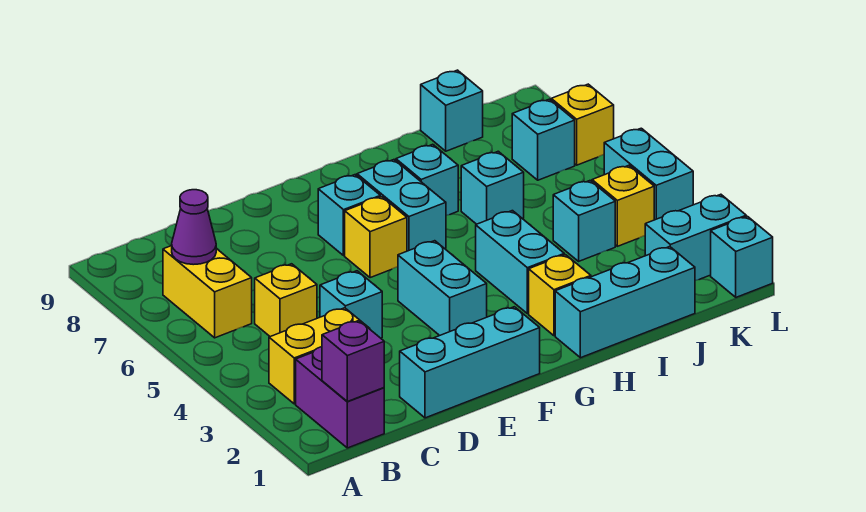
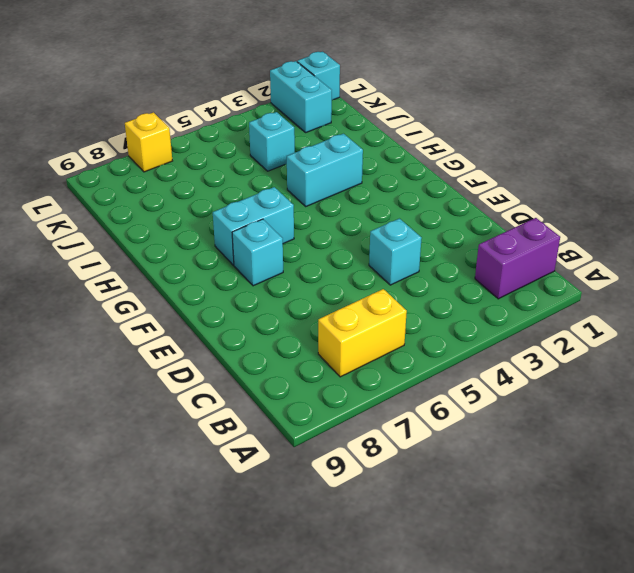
none -> yellow 1x2 brick [269,308,370,404]
none -> yellow 1x1 brick [255,264,317,337]
none -> cyan 1x3 brick [400,307,540,418]

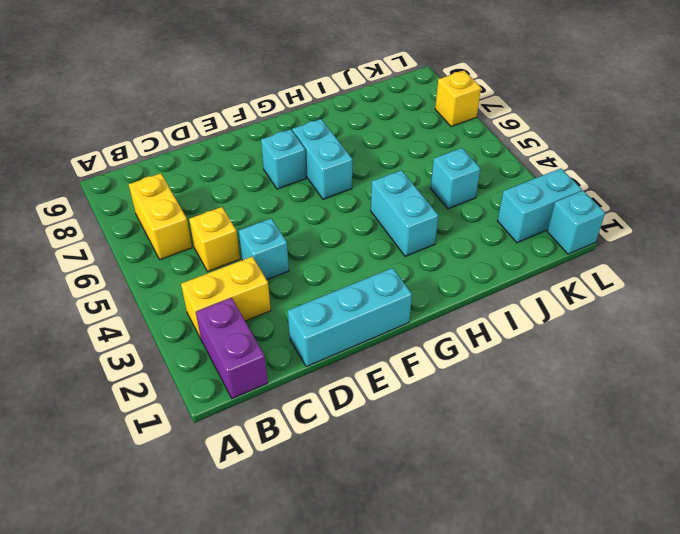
none -> cyan 1x2 brick [398,241,487,336]
none -> yellow 1x1 brick [345,197,407,278]
none -> cyan 1x3 brick [555,247,695,358]

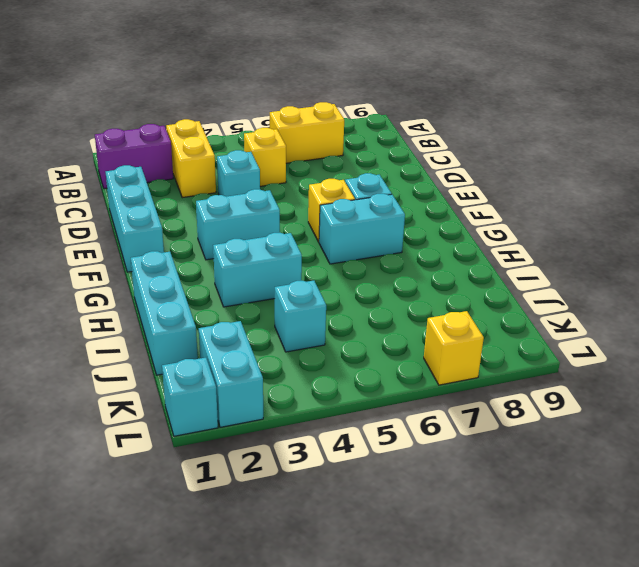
none -> yellow 1x1 brick [529,255,591,336]
none -> cyan 1x1 brick [396,144,458,215]
none -> cyan 1x1 brick [461,151,524,224]

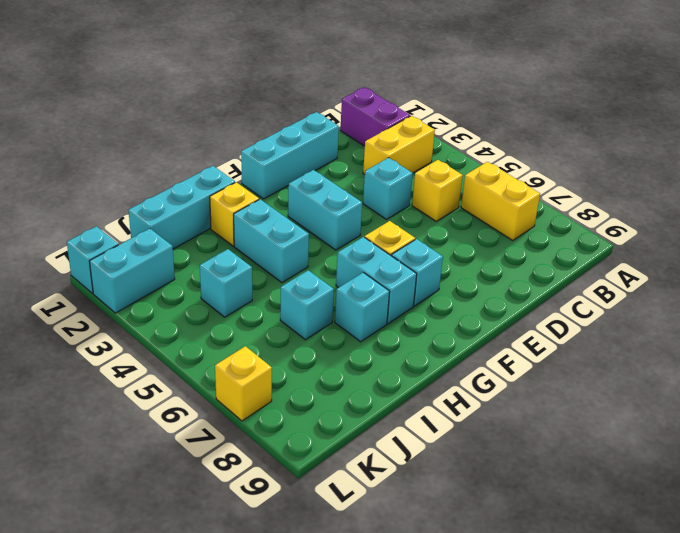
none -> cyan 1x1 brick [421,70,483,151]
none -> yellow 1x1 brick [592,165,654,246]
none -> cyan 1x1 brick [512,99,575,180]

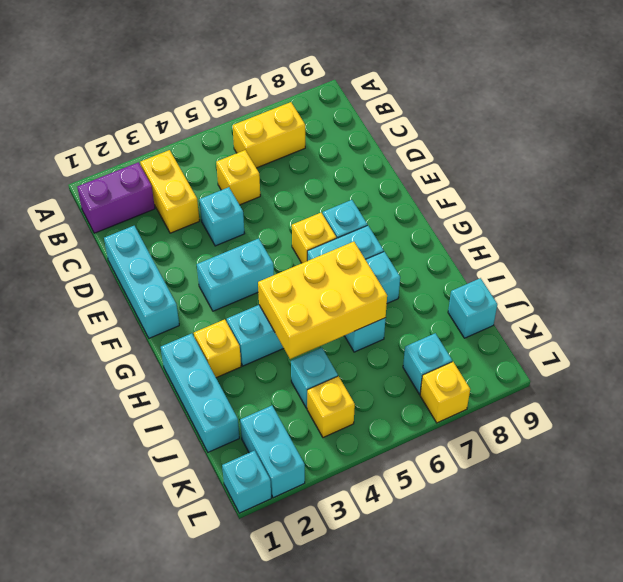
yellow 2x3 brick [258,242,387,359] -> none
none -> cyan 1x2 brick [604,128,693,220]
none -> purple 1x1 brick [322,321,384,402]
none -> purple 1x1 cone [172,190,216,265]

